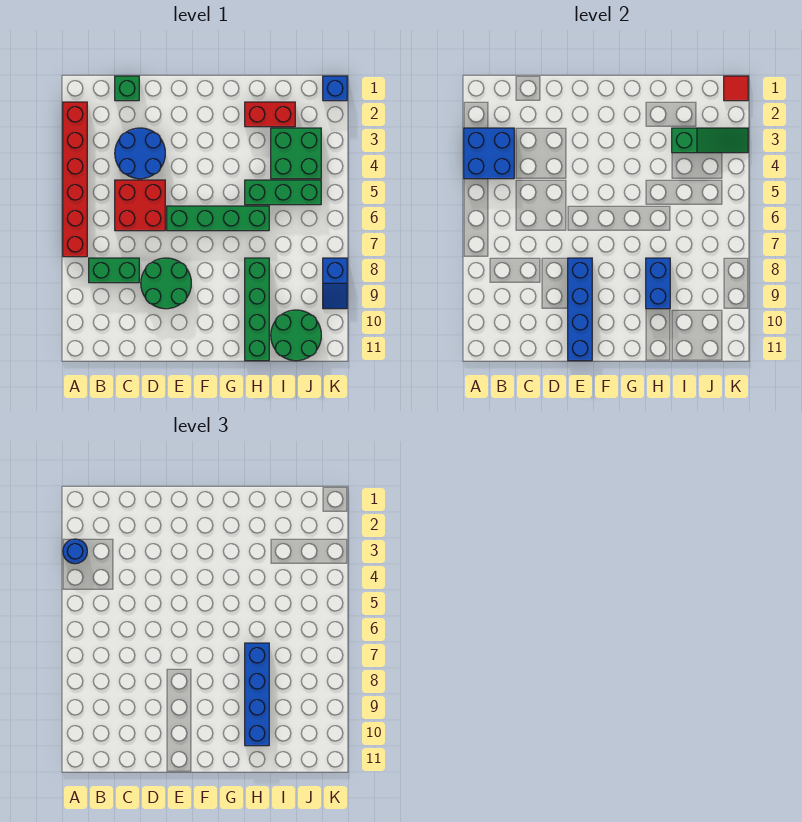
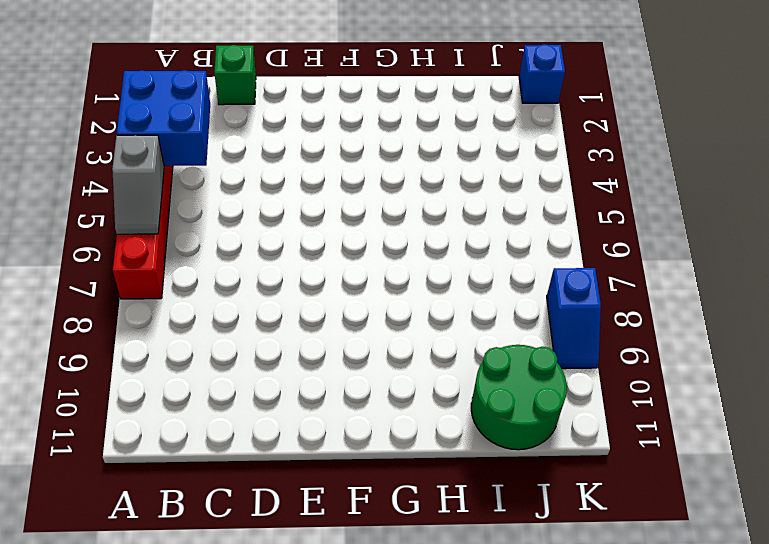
grey 1x2 slope [112,135,164,234] -> none
none -> green 1x2 brick [89,258,139,283]
none -> blue 2x2 round brick [115,128,165,179]
none -> red 2x2 brick [115,180,165,231]

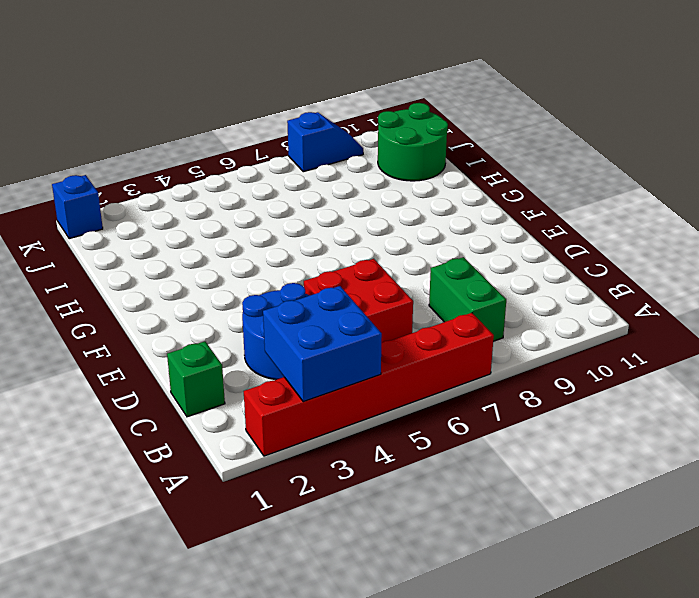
none -> green 2x2 round brick [141,258,191,309]
none -> green 1x4 brick [167,206,269,231]
none -> red 1x2 brick [245,102,295,127]

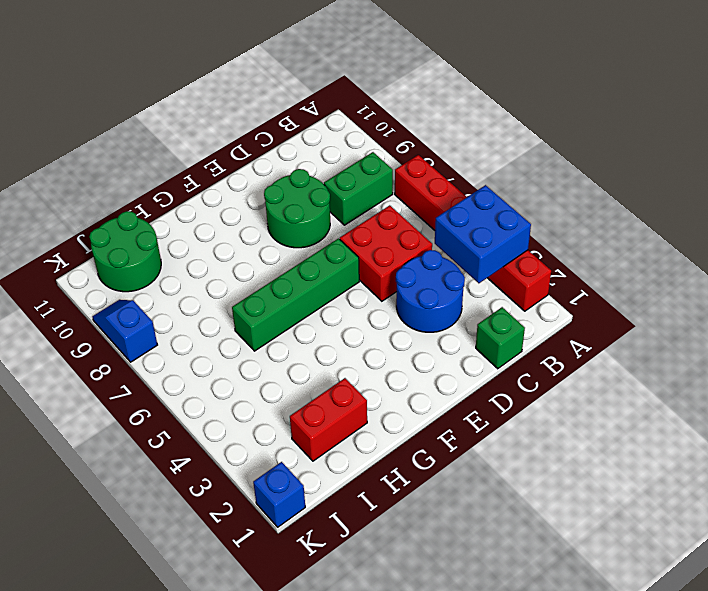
none -> green 1x3 brick [245,180,321,205]
none -> green 1x4 brick [245,258,269,361]
none -> green 2x2 brick [271,128,321,179]

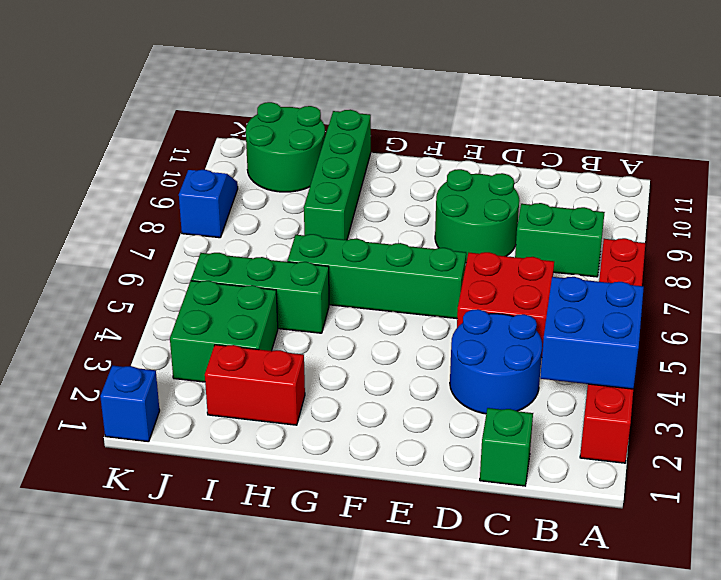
none -> blue 1x4 brick [568,258,592,361]
none -> blue 1x2 brick [646,258,670,309]
none -> green 1x3 slope [672,128,748,153]

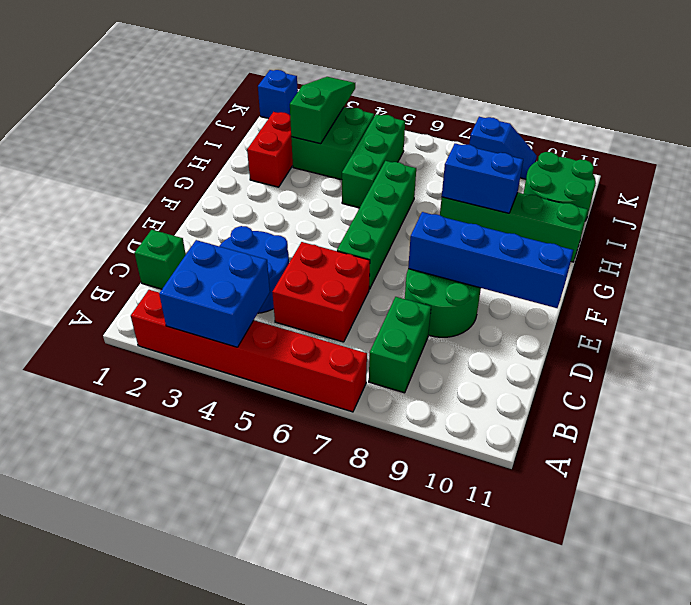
none -> red 1x1 tile [724,76,748,101]
none -> blue 1x1 round brick [63,539,87,564]
none -> blue 1x4 brick [245,643,269,746]

